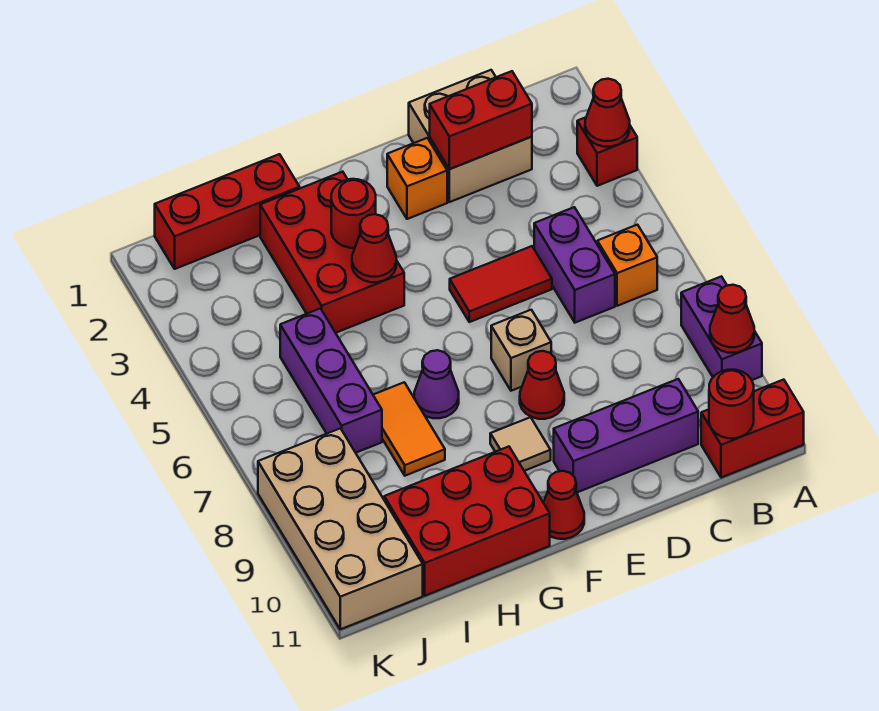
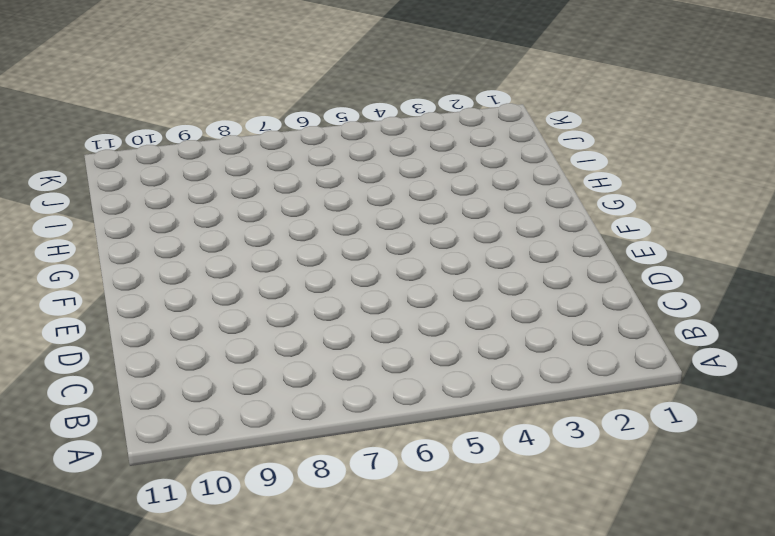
none -> red 1x1 brick [577,117,637,186]
none -> purple 1x2 brick [681,276,762,380]
none -> red 1x2 brick [701,380,804,478]

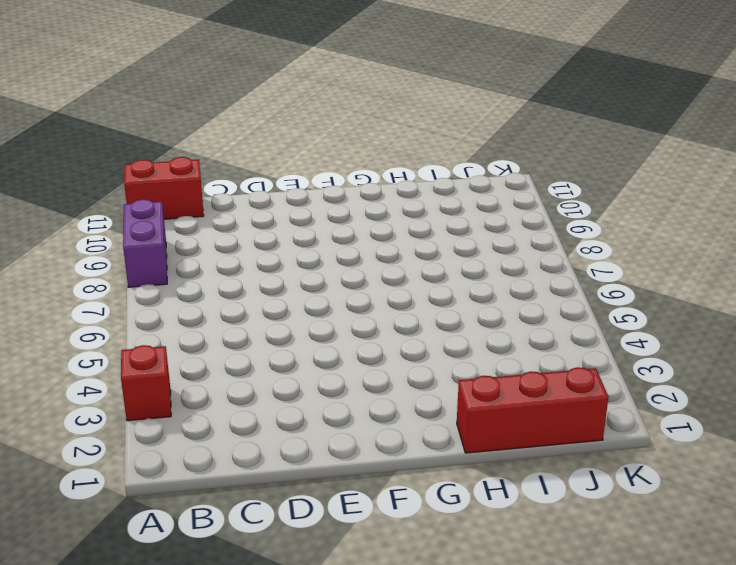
none -> orange 1x1 brick [597,225,657,306]
none -> tan 2x2 brick [409,70,532,202]
none -> purple 1x2 brick [534,207,615,323]

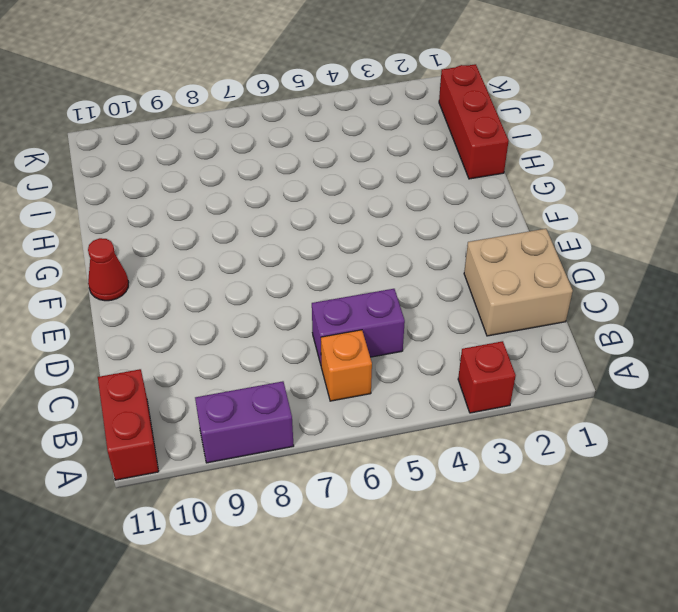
none -> purple 1x3 brick [554,379,698,492]
none -> red 1x2 tile [450,246,552,322]
none -> orange 1x1 brick [387,138,447,219]

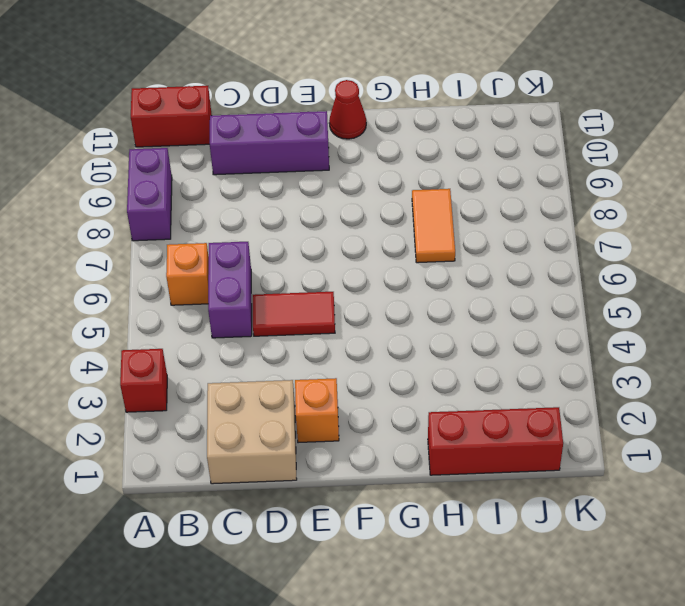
none -> tan 1x1 brick [491,310,551,391]
none -> red 1x1 cone [520,351,564,419]
none -> tan 1x1 tile [490,417,551,471]

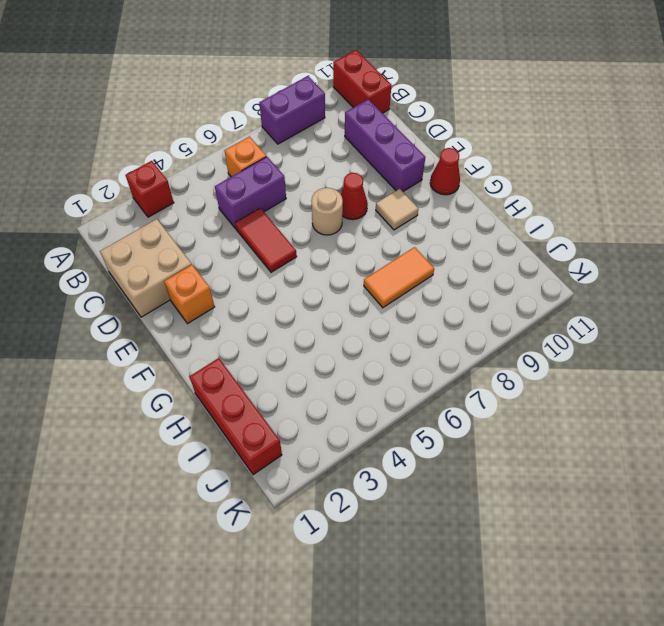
tan 1x1 round brick [311,188,343,235] -> tan 1x1 brick [491,310,551,391]
none -> red 2x3 brick [260,172,404,333]
none -> purple 1x1 cone [414,350,459,418]
none -> red 2x3 brick [384,447,550,596]

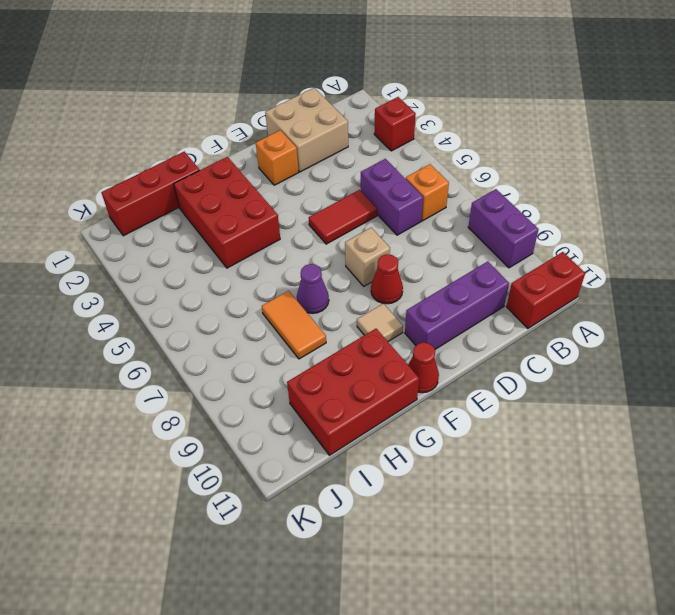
none -> purple 1x3 brick [280,308,382,453]
none -> tan 2x4 brick [258,428,423,629]
none -> red 1x1 cone [585,79,630,147]

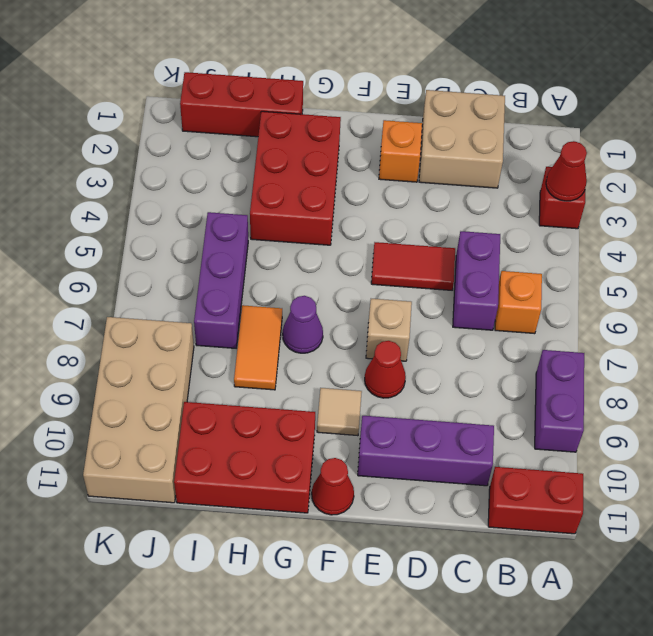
none -> red 1x1 cone [710,285,754,353]
none -> red 1x1 round brick [709,370,754,438]
none -> red 1x2 brick [430,71,532,169]

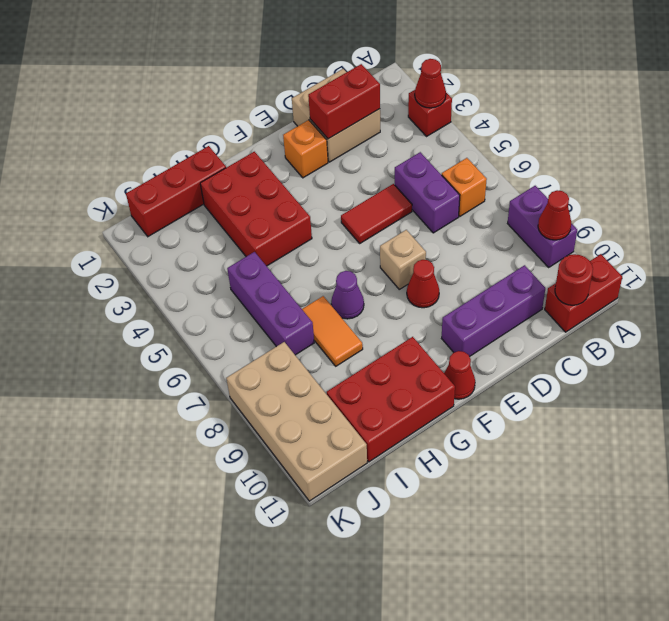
none -> tan 1x1 tile [490,417,551,471]
none -> red 1x1 round brick [331,179,376,248]
none -> red 1x1 cone [352,214,396,282]

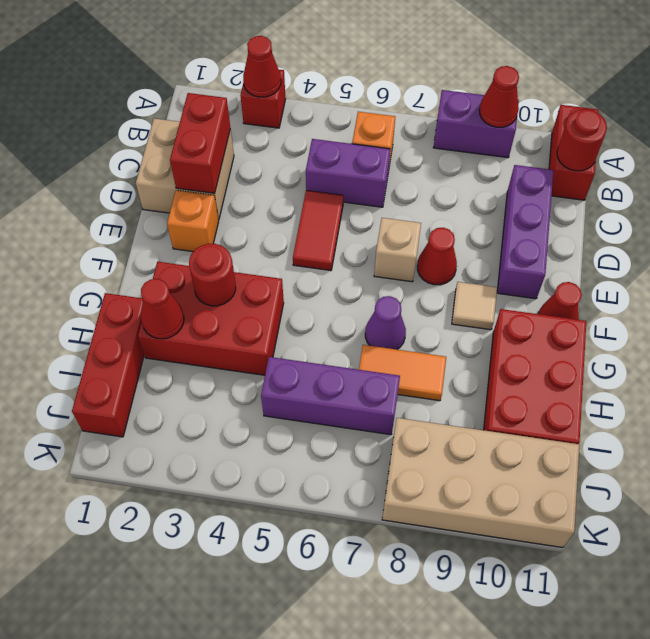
red 1x1 cone [141,279,184,339] -> red 1x1 cone moved to [352,214,396,282]

